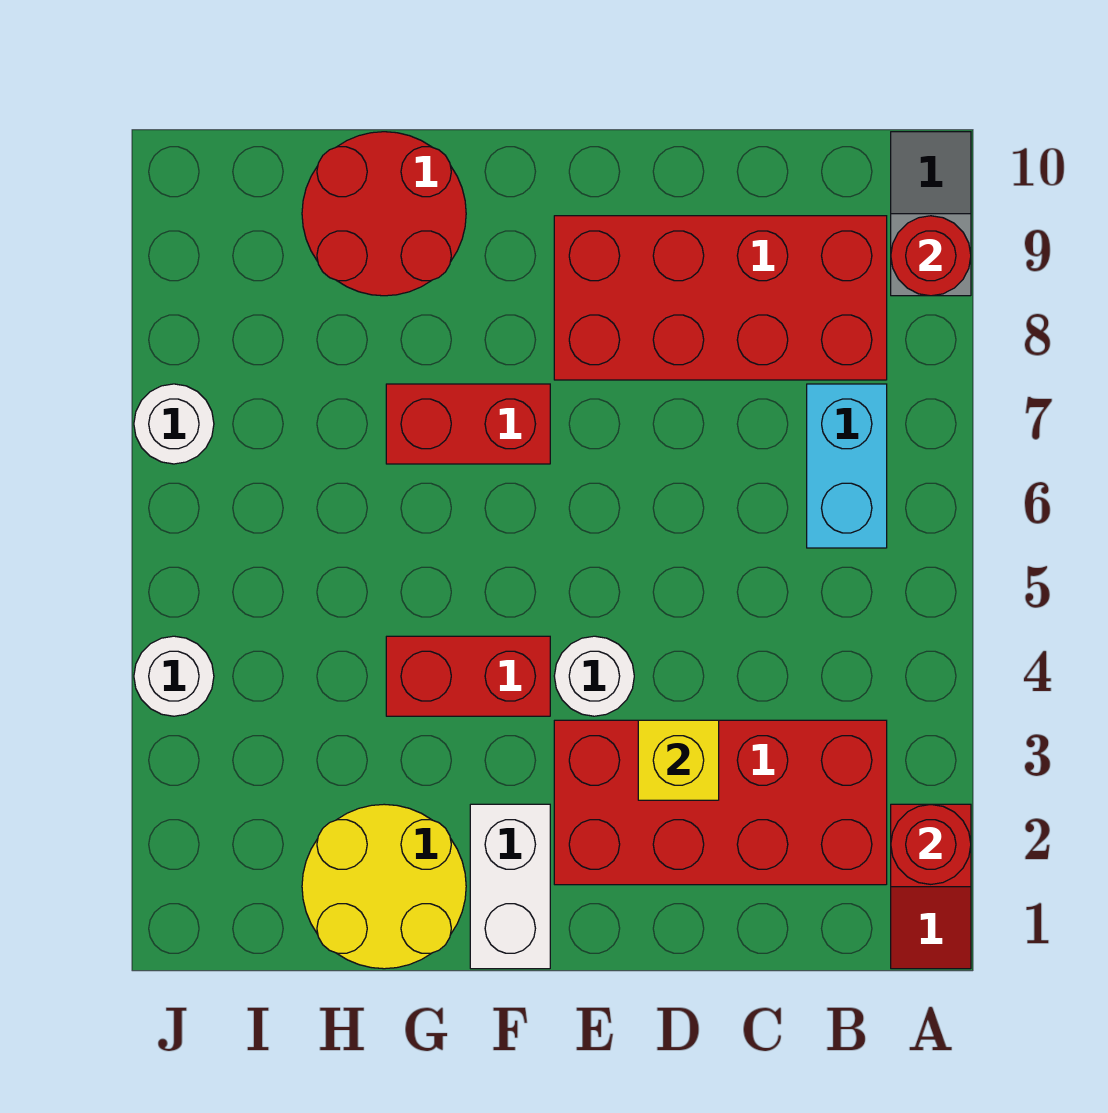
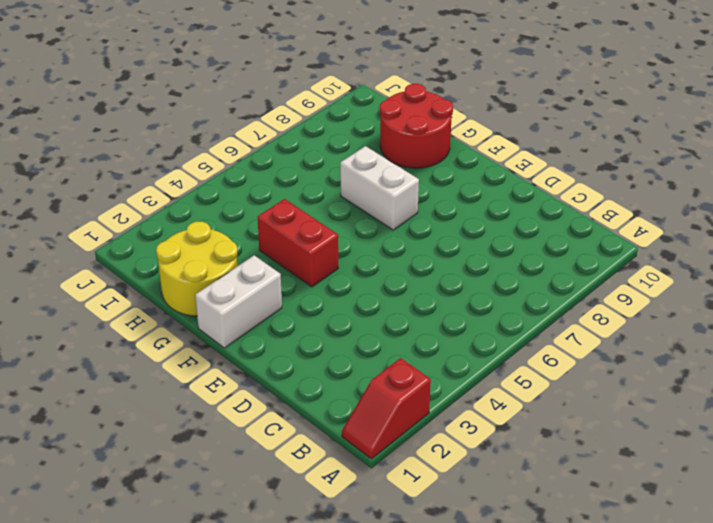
white 1x2 brick [340,146,419,230] -> red 1x2 brick [386,384,550,464]
none -> grey 1x2 slope [891,132,971,296]
none -> red 2x4 brick [554,720,887,885]
none -> cyan 1x2 brick [807,384,887,548]

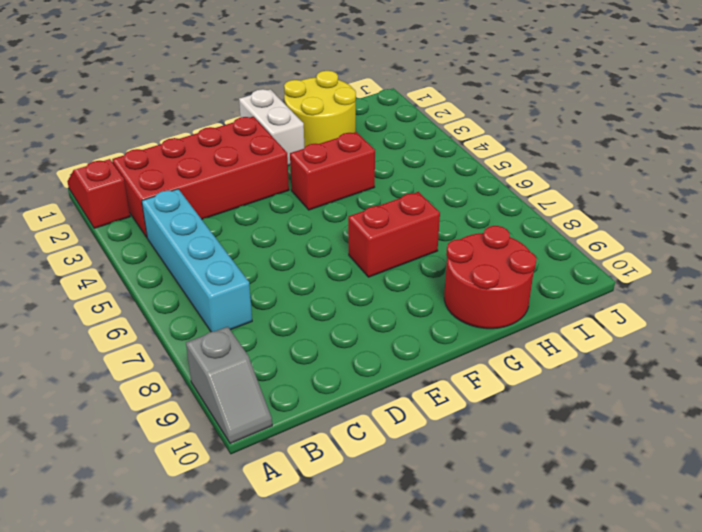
cyan 1x4 brick [142,189,252,332] -> cyan 1x2 brick [807,384,887,548]
none -> red 2x4 brick [554,216,887,380]
none -> white 1x1 round brick [554,636,634,716]
none -> white 1x1 round brick [134,636,214,716]

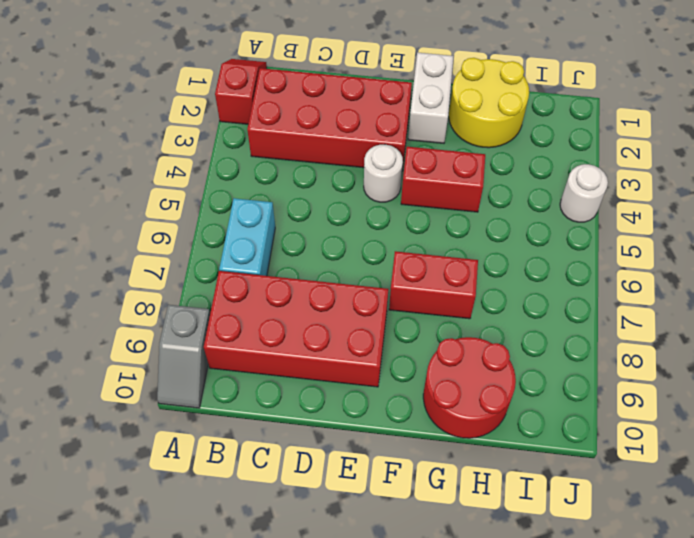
none -> white 1x1 round brick [134,384,214,464]
none -> red 1x1 round brick [891,804,971,884]
none -> red 1x1 round brick [891,216,971,296]

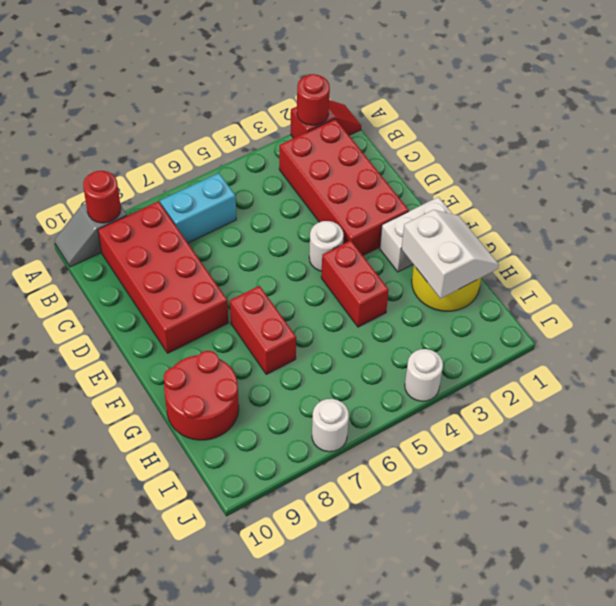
white 2x2 slope [401,210,499,299] -> none
none -> yellow 1x1 brick [638,720,719,800]

